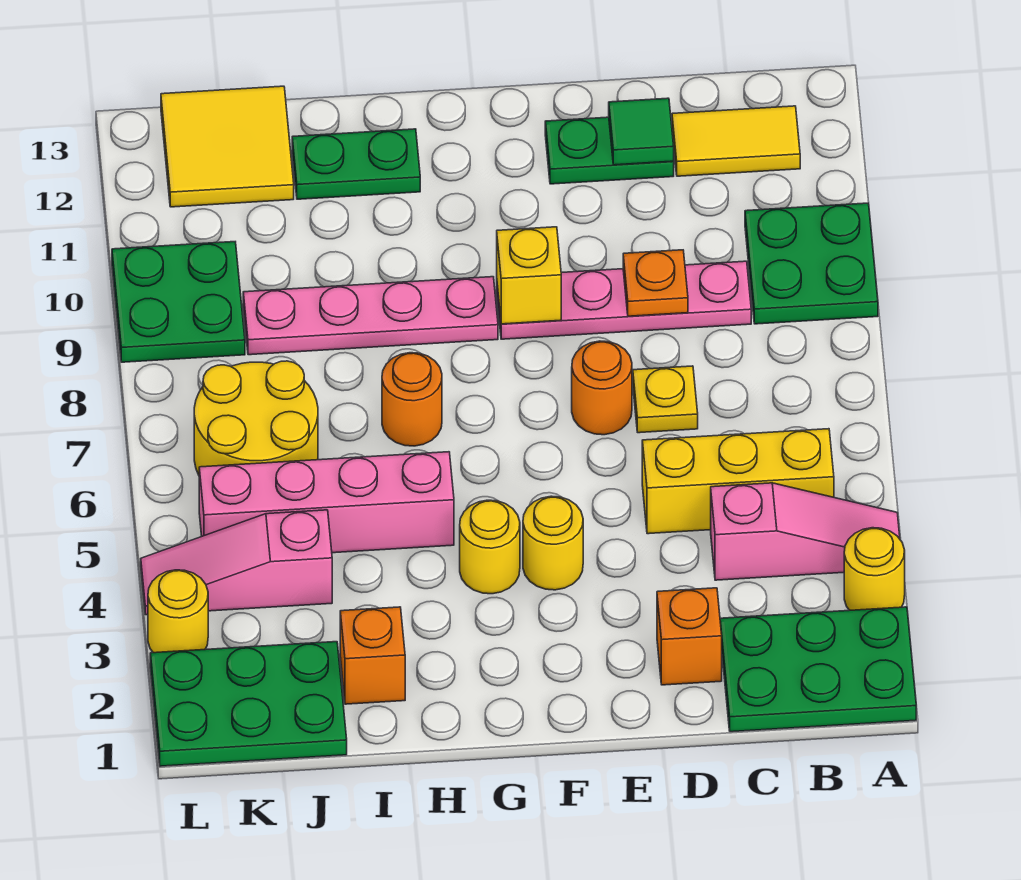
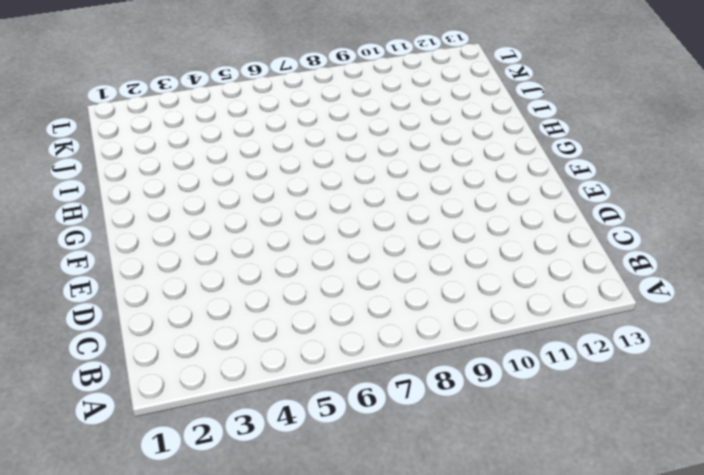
none -> green 2x3 plate [720,607,916,732]
none -> yellow 1x1 round brick [844,528,905,610]
none -> pink 1x3 slope [711,483,900,580]

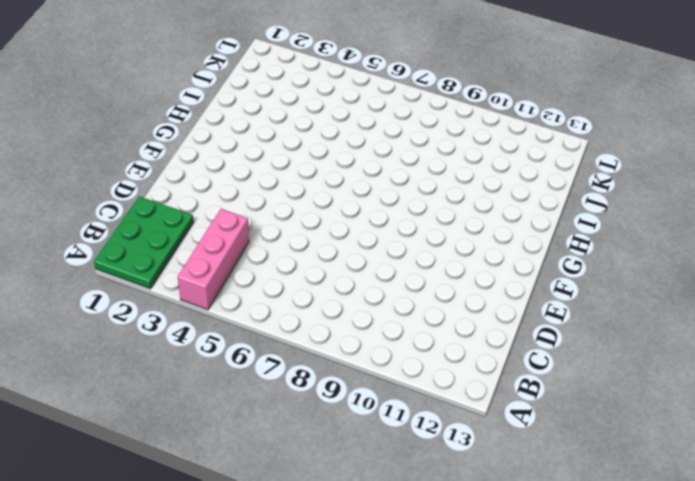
pink 1x3 brick [178,209,249,310] -> pink 1x3 slope [711,483,900,580]
none -> yellow 1x1 round brick [844,528,905,610]
none -> green 2x2 plate [745,203,878,324]
none -> yellow 1x3 brick [642,429,834,534]

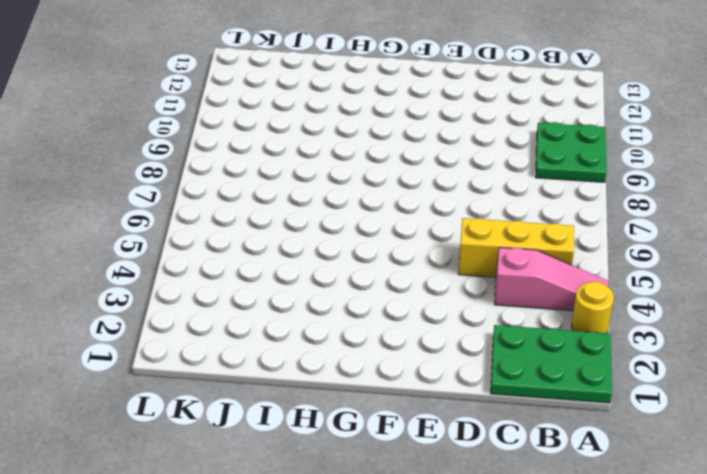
none -> yellow 1x2 tile [672,106,800,176]
none -> pink 1x4 plate [497,261,751,339]
none -> orange 1x1 brick [657,588,722,685]

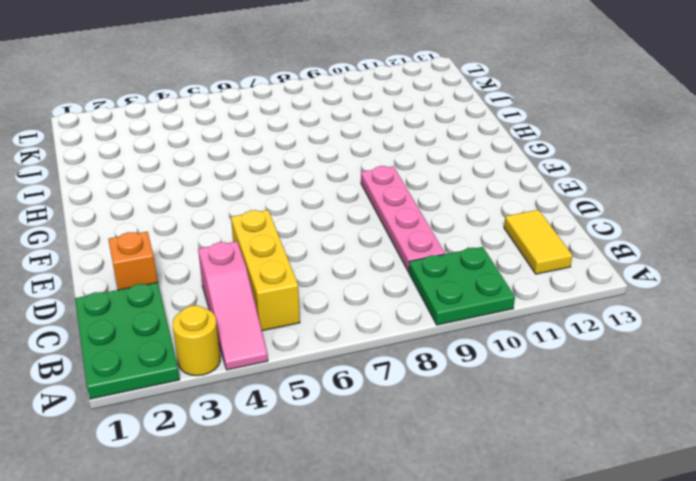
none -> yellow 1x1 plate [633,366,698,433]
none -> green 1x2 plate [545,117,674,184]
none -> orange 1x1 round brick [572,341,632,435]

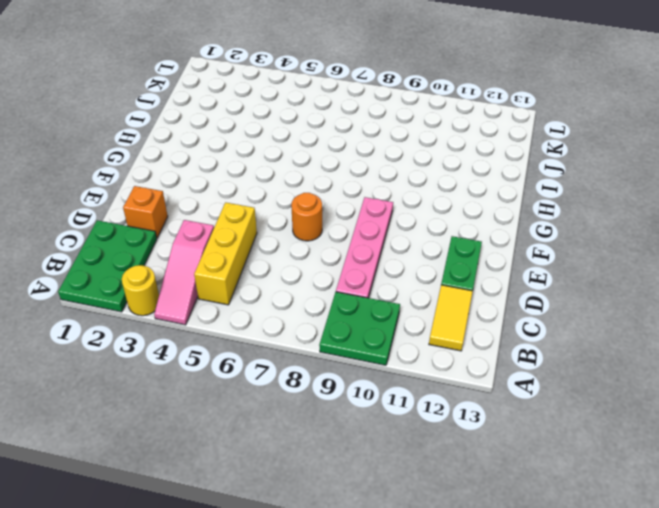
none -> yellow 1x1 plate [633,366,698,433]
none -> yellow 1x1 round brick [523,496,583,590]
none -> yellow 1x1 round brick [460,500,520,594]

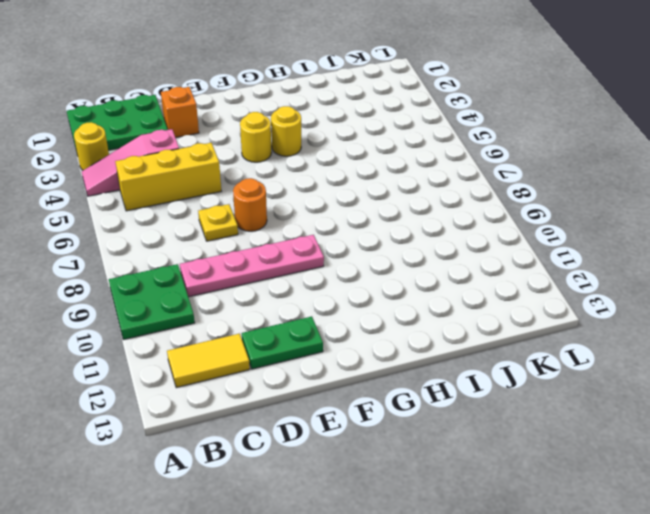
none -> pink 1x4 plate [243,277,498,355]
none -> pink 1x4 brick [199,452,454,553]
none -> orange 1x1 round brick [382,353,442,446]

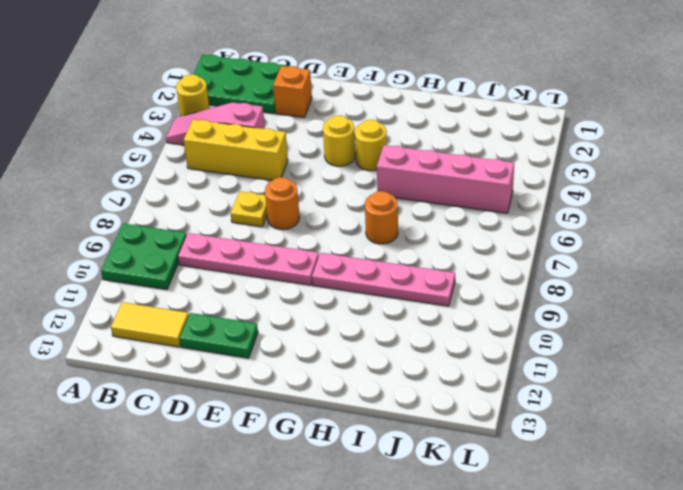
none -> green 1x2 plate [292,129,420,199]
none -> orange 1x1 brick [340,607,405,704]
none -> green 2x3 plate [150,642,347,766]

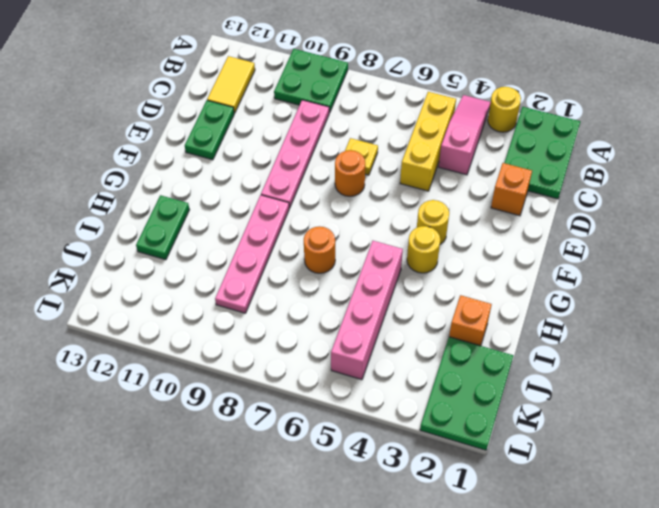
none -> pink 1x3 slope [141,510,332,615]
none -> yellow 2x2 round brick [194,361,318,475]
none -> yellow 2x2 tile [161,86,294,207]

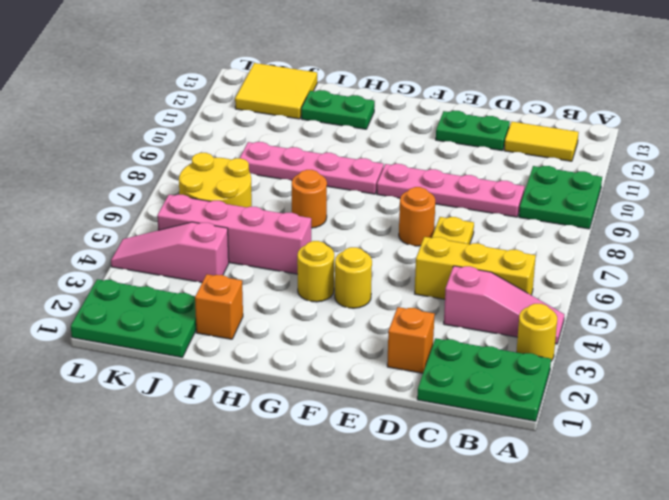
none -> green 2x2 plate [112,242,245,362]
none -> yellow 1x1 round brick [148,570,208,653]
none -> orange 1x1 plate [623,250,688,316]

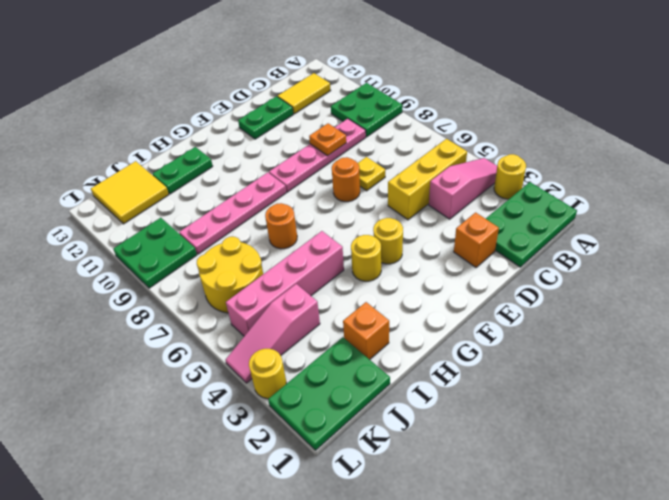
none -> green 1x1 tile [609,98,674,165]
none -> yellow 1x1 brick [497,227,561,324]

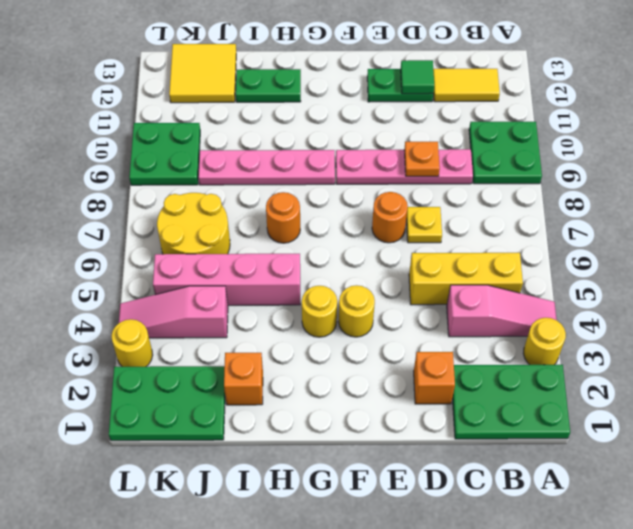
none -> yellow 1x1 brick [497,227,561,324]

